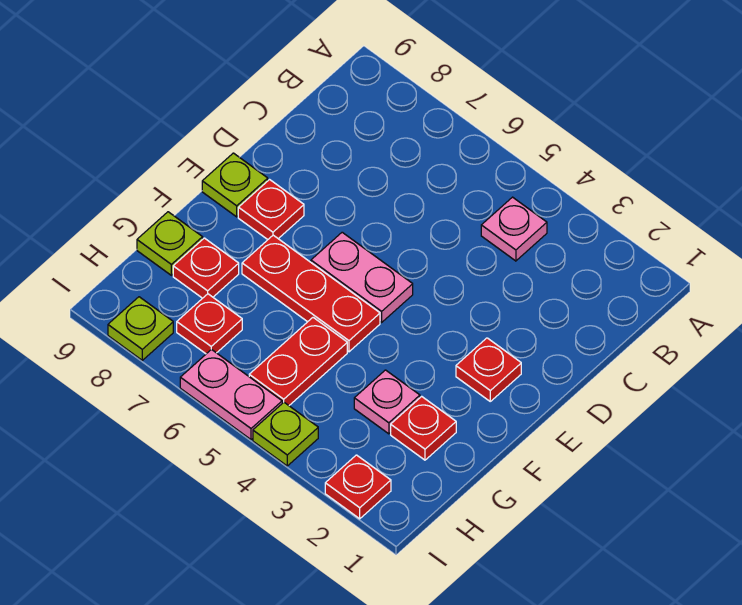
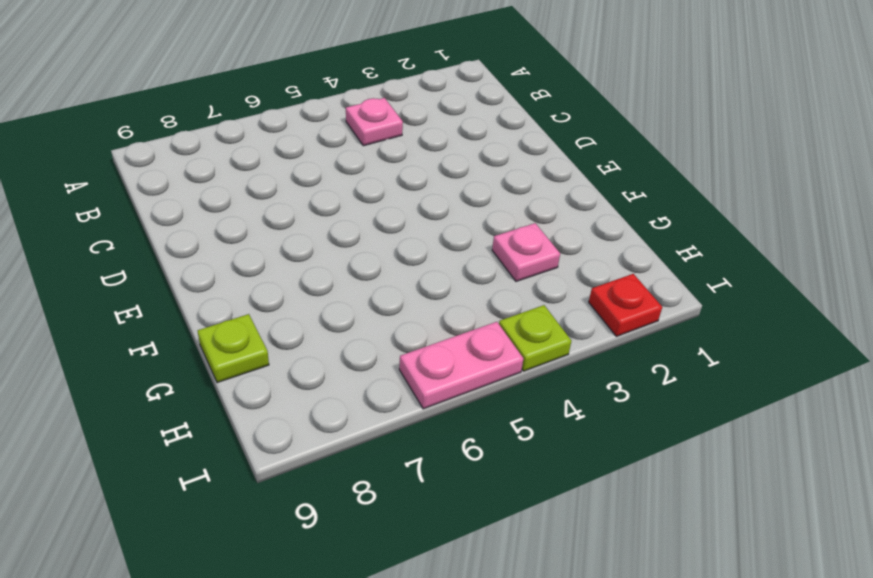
none -> red 1x1 plate [456,338,521,401]
none -> pink 1x2 plate [311,232,413,322]
none -> red 1x1 plate [238,180,304,240]

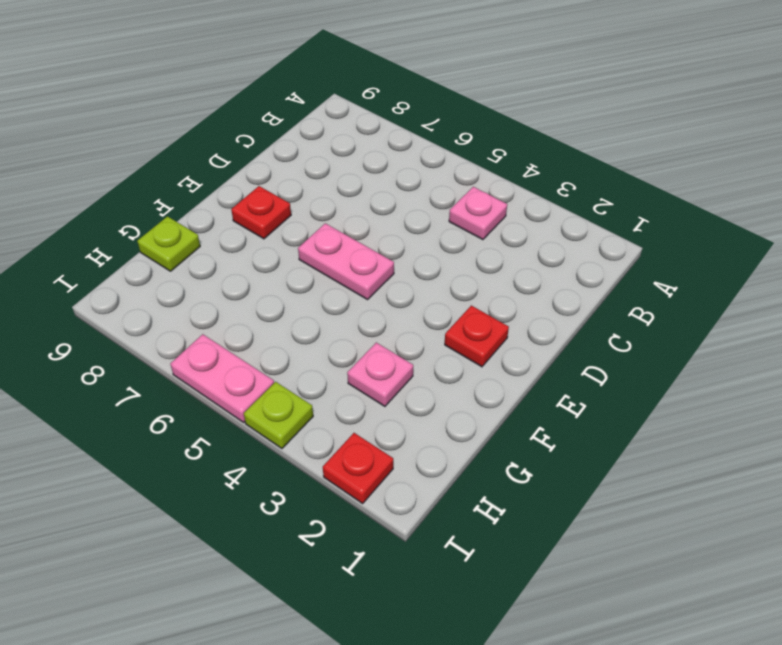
none -> lime 1x1 plate [202,153,268,217]
none -> red 1x3 plate [242,235,380,352]
none -> red 1x1 plate [391,396,456,460]

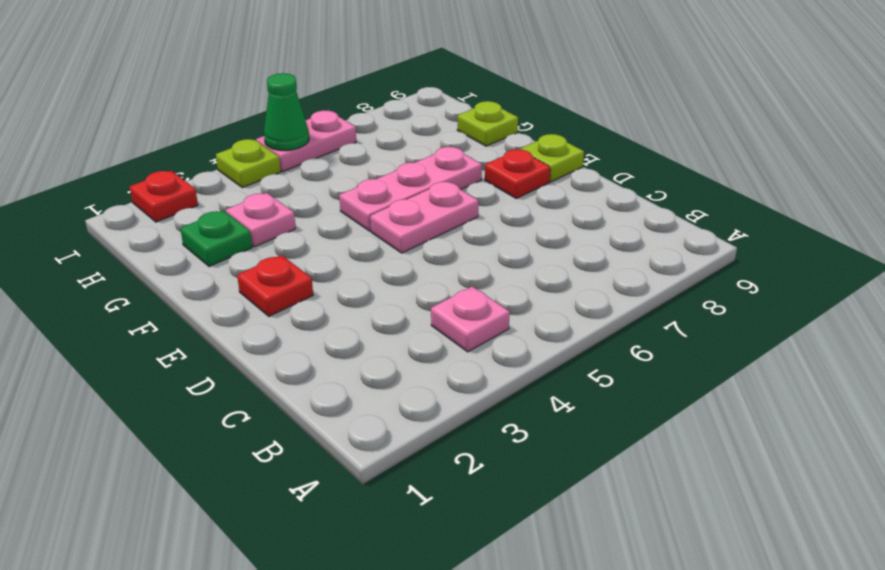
pink 1x3 plate [339,147,482,231] -> red 1x3 plate [242,235,380,352]
green 1x1 plate [180,210,252,267] -> red 1x1 plate [391,396,456,460]
green 1x1 cone [264,73,309,151] -> none
none -> red 1x2 plate [249,318,347,405]
none -> red 1x1 plate [173,238,239,298]
none -> red 1x1 plate [177,294,242,354]

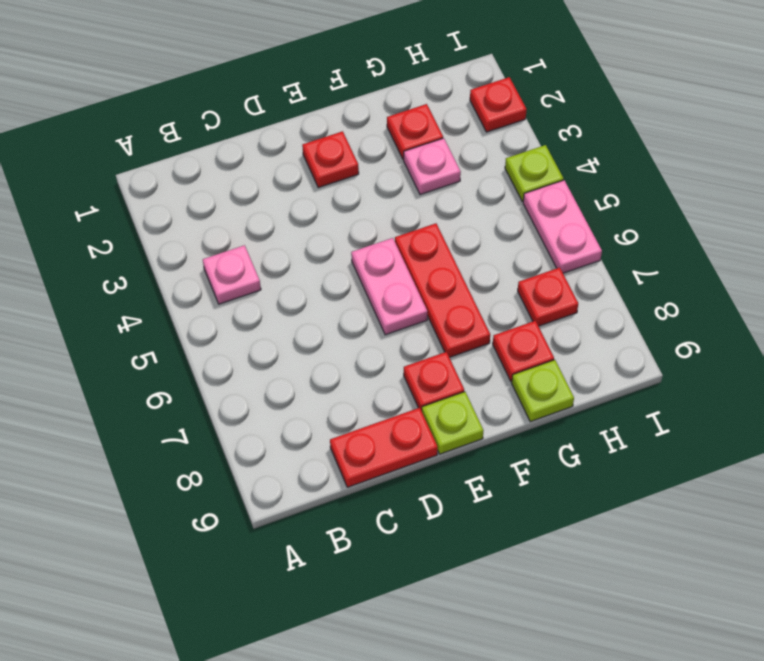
red 1x2 plate [330,408,438,487] -> red 1x2 plate moved to [249,318,347,405]
none -> lime 1x1 plate [108,297,173,360]

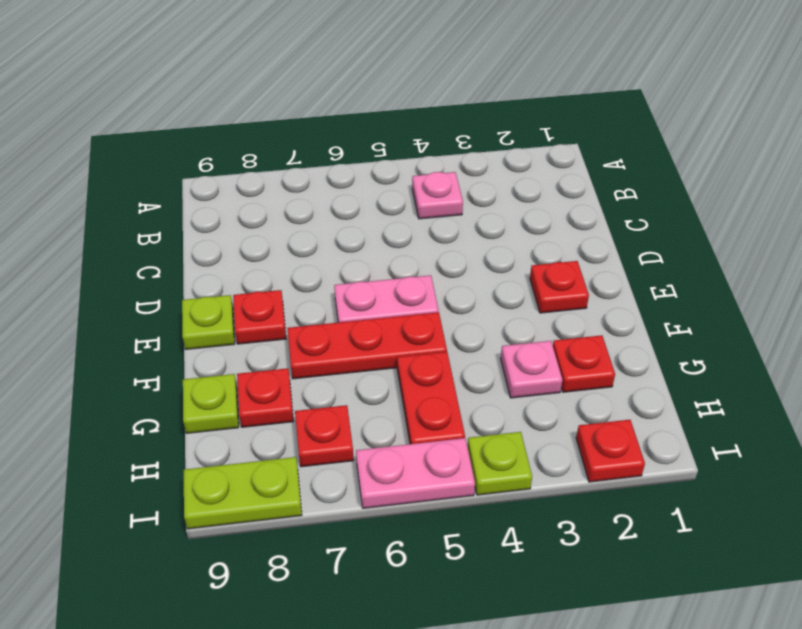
lime 1x2 plate [184,457,302,529] -> lime 1x1 plate [108,297,173,360]

